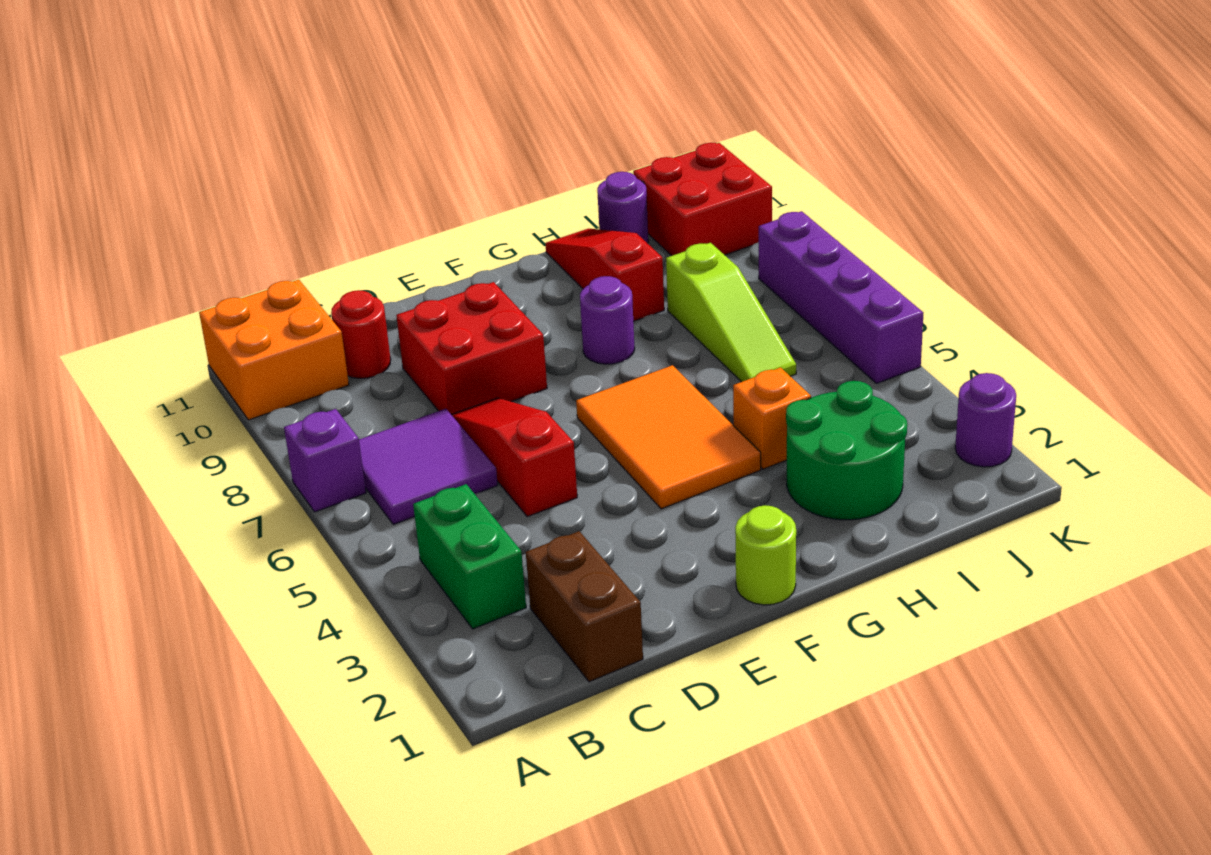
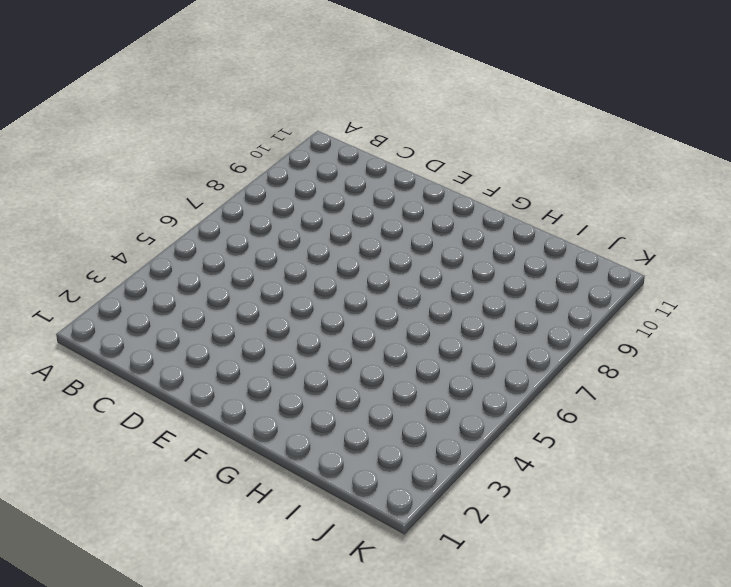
none -> purple 1x1 brick [284,409,366,512]
none -> orange 2x2 brick [199,280,349,420]
none -> green 1x2 brick [413,484,526,629]

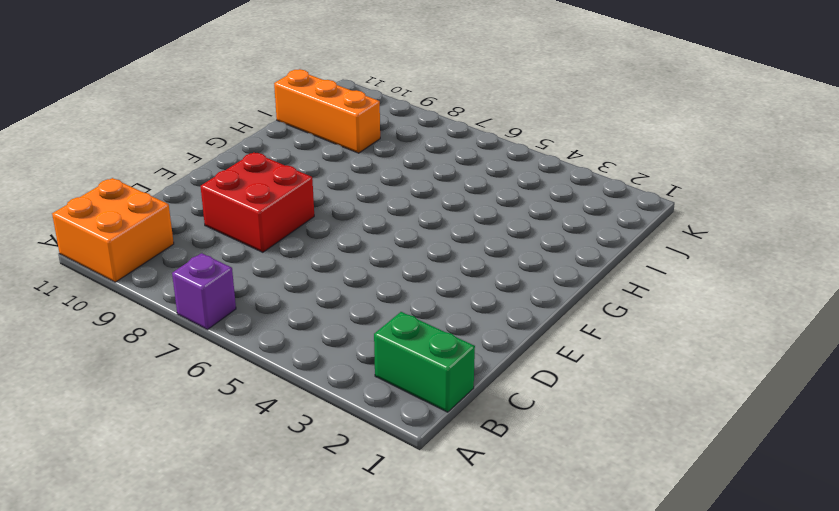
green 1x2 brick [374,312,475,412] -> green 1x2 brick moved to [413,484,526,629]
orange 1x3 brick [274,69,380,153] -> purple 1x1 round brick [597,172,648,243]
none -> purple 2x2 tile [359,409,498,524]
none -> brown 1x2 brick [526,531,643,682]
none -> red 1x1 round brick [331,290,391,378]

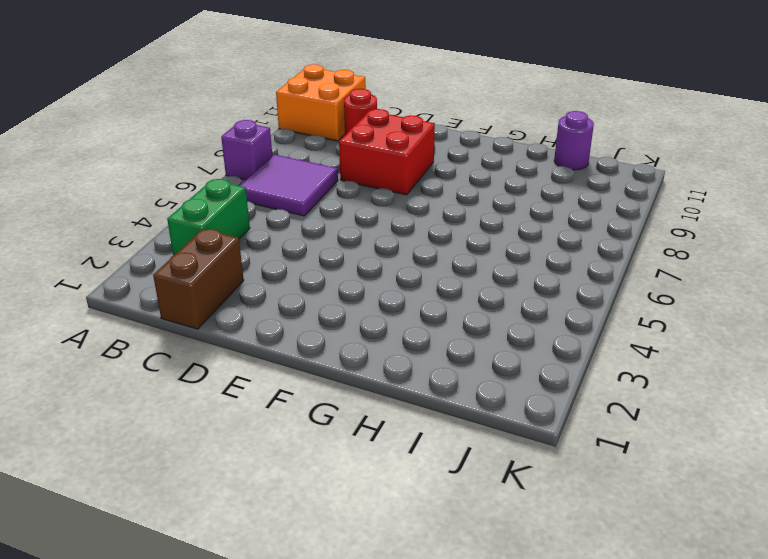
none -> red 1x3 slope [451,398,577,517]
none -> lime 1x1 round brick [735,505,796,605]
none -> orange 2x3 tile [576,365,761,509]

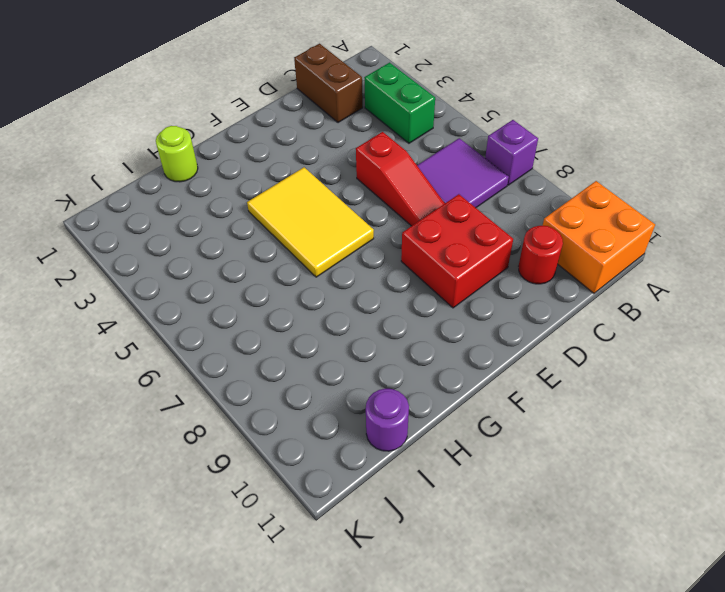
yellow 2x3 tile [247,167,374,277] -> orange 2x3 tile [576,365,761,509]
lime 1x1 round brick [156,126,198,182] -> lime 1x1 round brick moved to [735,505,796,605]
none -> purple 1x1 round brick [580,276,635,364]
none -> green 2x2 round brick [786,381,907,520]
none -> orange 1x1 brick [733,368,811,469]

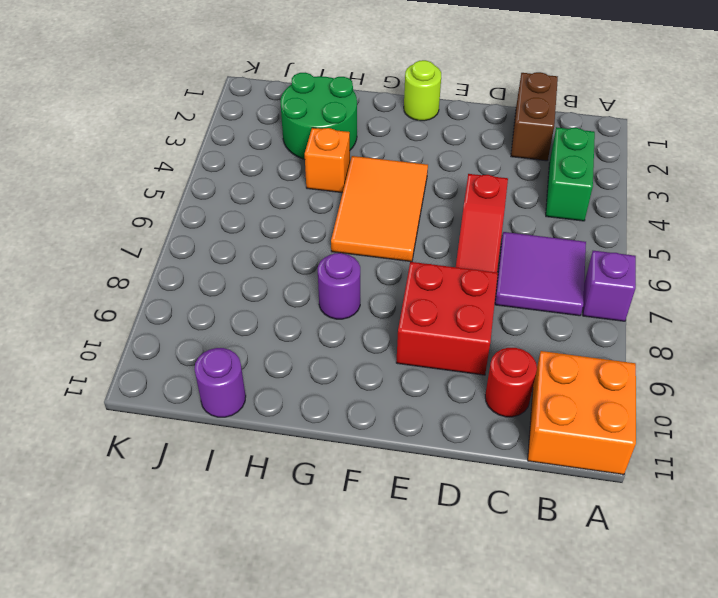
none -> red 1x3 slope [545,229,664,321]
none -> lime 1x3 slope [666,243,796,382]
none -> red 2x2 brick [633,143,772,256]

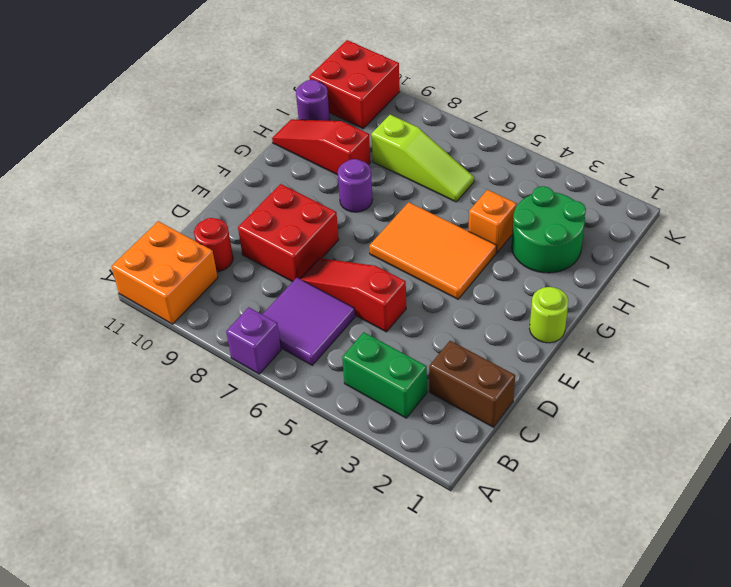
none -> purple 1x1 round brick [955,373,1016,467]
none -> purple 1x4 brick [759,211,923,383]

